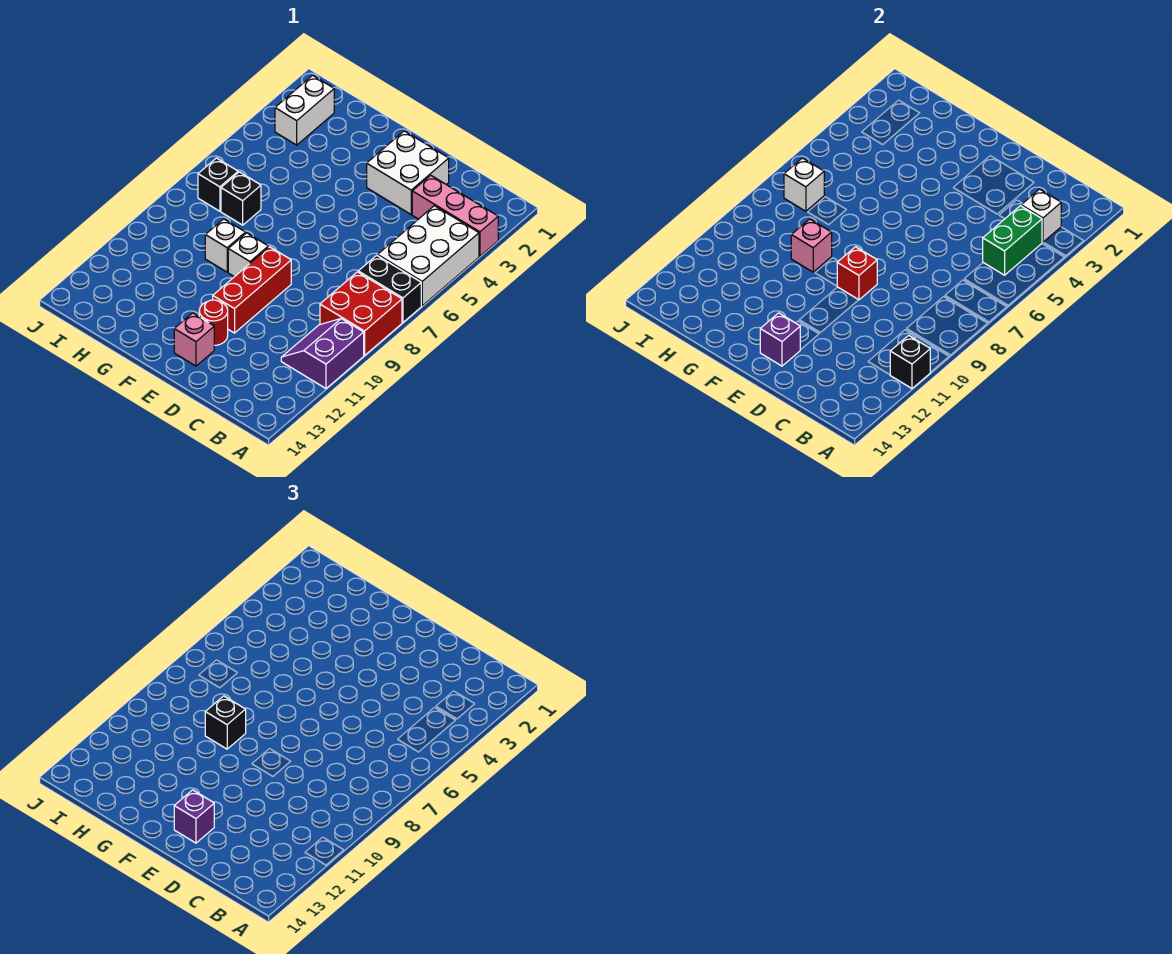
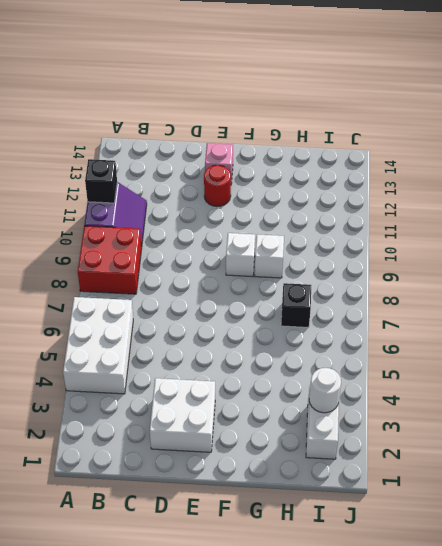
white 1x1 round brick [309,368,341,413] -> none
none -> pink 1x3 brick [412,175,498,256]
none -> black 1x2 brick [358,255,421,322]
none -> red 1x3 brick [213,247,291,333]

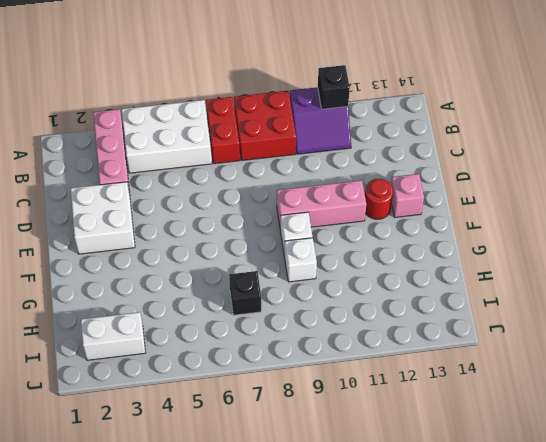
red 1x2 brick [206,97,240,164] -> black 1x2 brick [358,255,421,322]
pink 1x3 brick [277,180,366,230] -> red 1x3 brick [213,247,291,333]
none -> black 1x1 brick [198,158,238,211]
none -> white 1x1 brick [1021,189,1061,242]
none -> green 1x2 brick [983,206,1042,275]

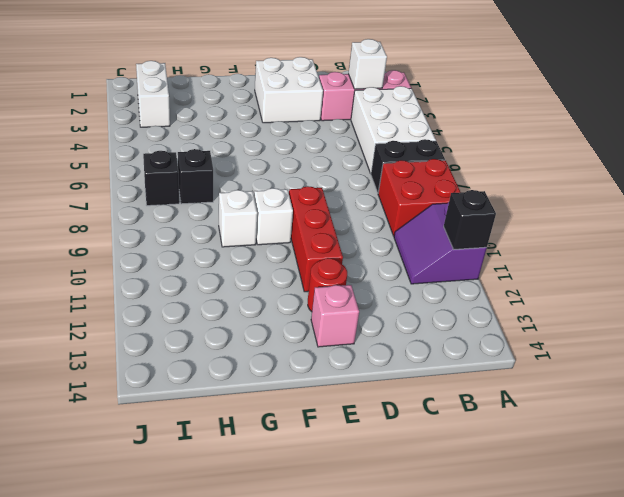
none -> green 1x2 brick [983,206,1042,275]
none -> red 1x1 brick [837,247,877,300]
none -> purple 1x1 brick [760,313,800,366]

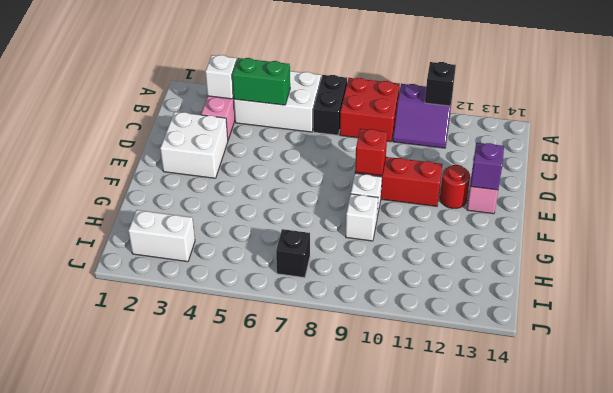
none -> black 1x1 brick [221,172,261,225]
none -> pink 1x1 brick [791,219,832,272]
none -> white 1x1 brick [784,158,824,211]

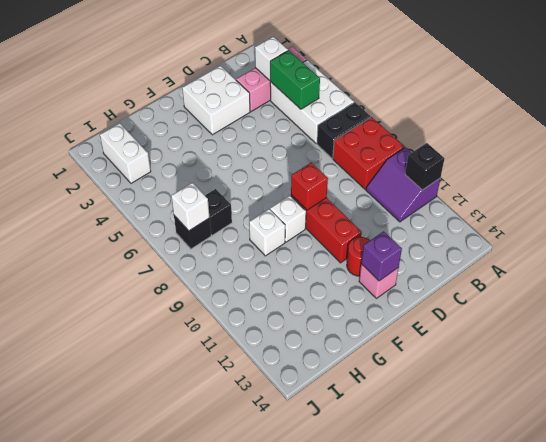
none -> pink 1x1 brick [791,219,832,272]
none -> purple 1x1 brick [174,790,214,843]
none -> black 1x1 brick [205,696,246,749]

